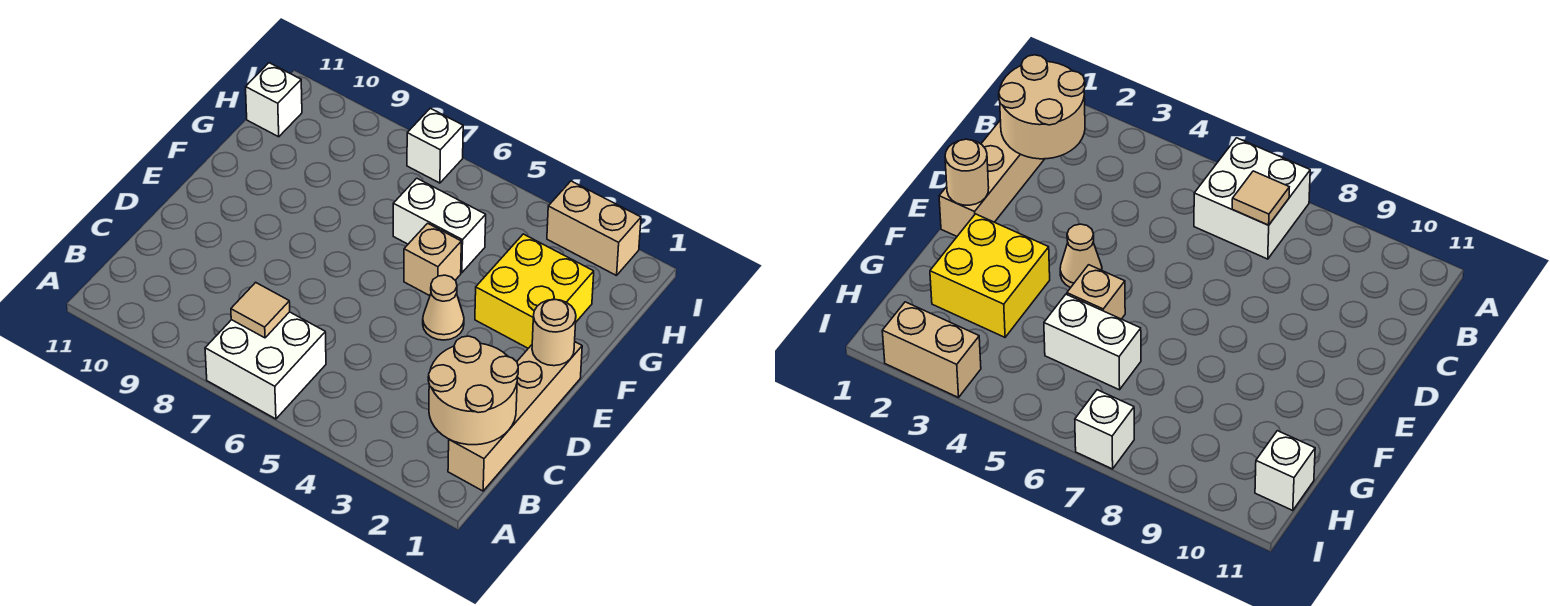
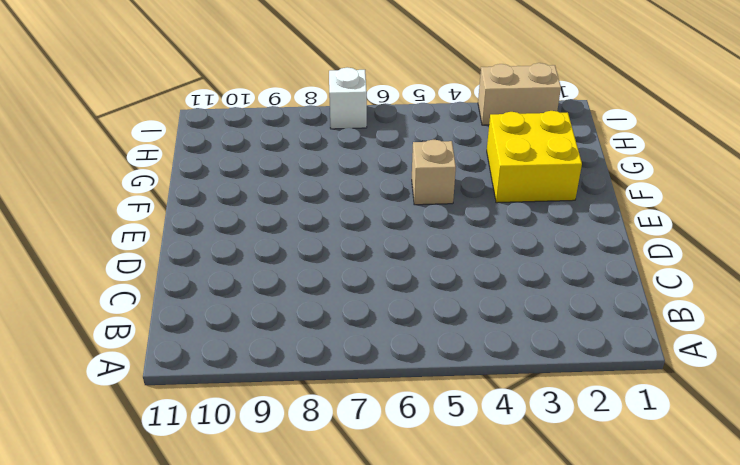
none -> white 2x2 brick [205,312,326,419]
none -> tan 1x4 brick [448,342,582,491]
none -> tan 1x1 cone [423,275,464,340]

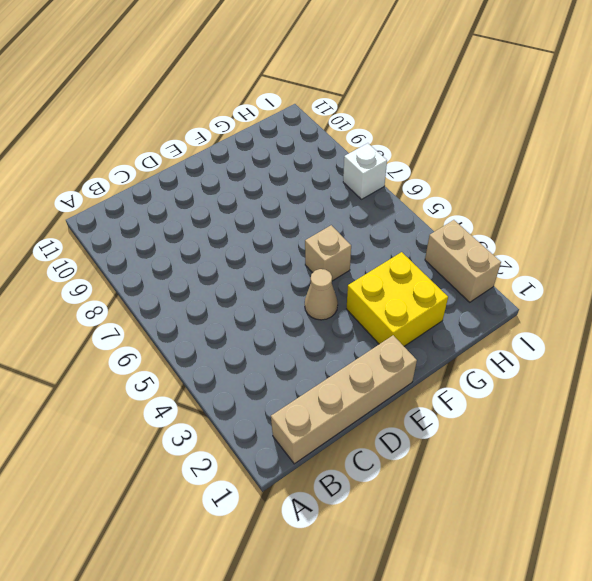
none -> white 2x2 brick [205,312,326,419]
none -> white 1x2 brick [393,178,486,273]
none -> white 1x1 brick [246,63,302,137]

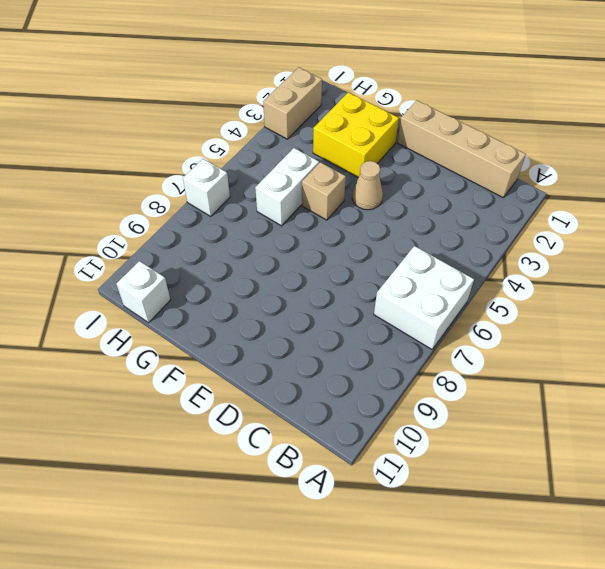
none -> tan 2x2 round brick [428,336,518,445]
none -> tan 1x1 tile [231,282,290,338]
none -> tan 1x1 round brick [532,299,576,366]

